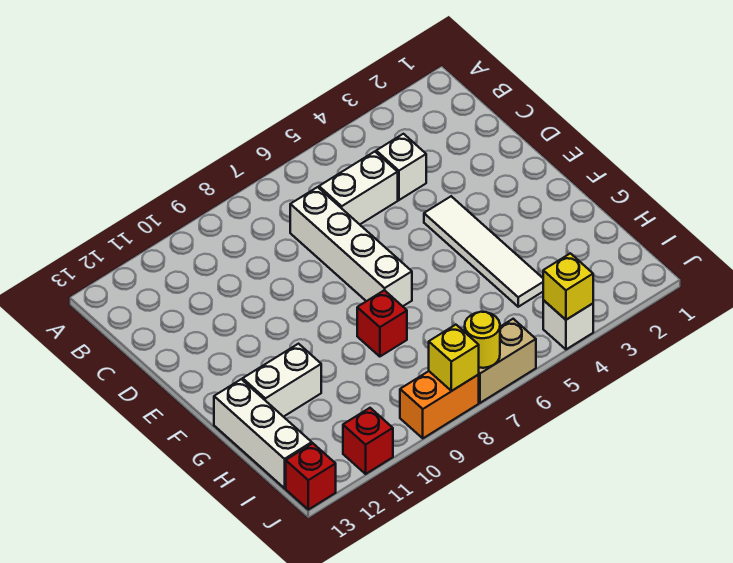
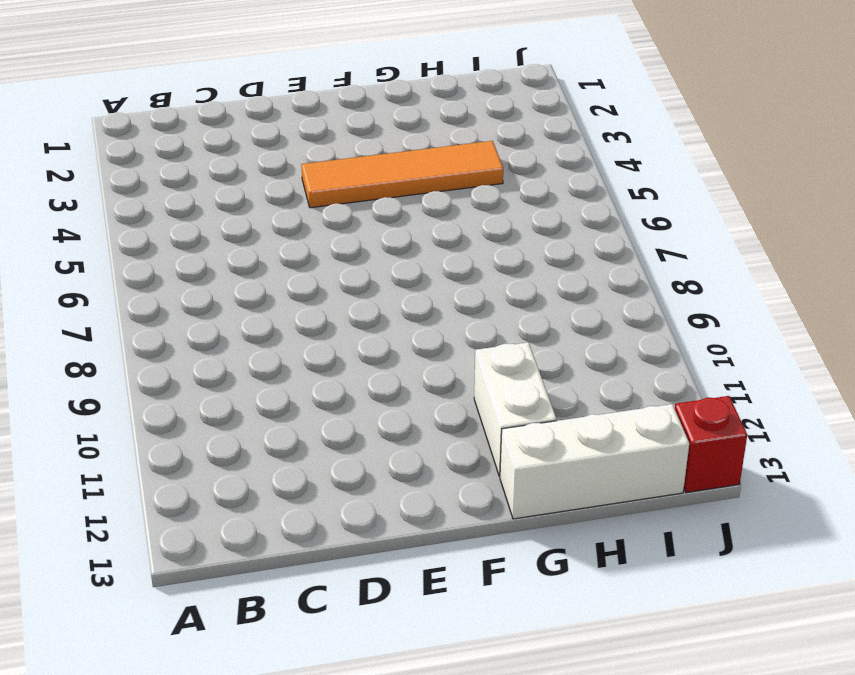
orange 1x4 tile [301,141,503,208] -> white 1x4 tile [424,196,543,307]
none -> white 1x1 brick [376,134,426,200]
none -> white 1x2 brick [319,152,398,224]
none -> white 1x4 brick [290,187,412,306]

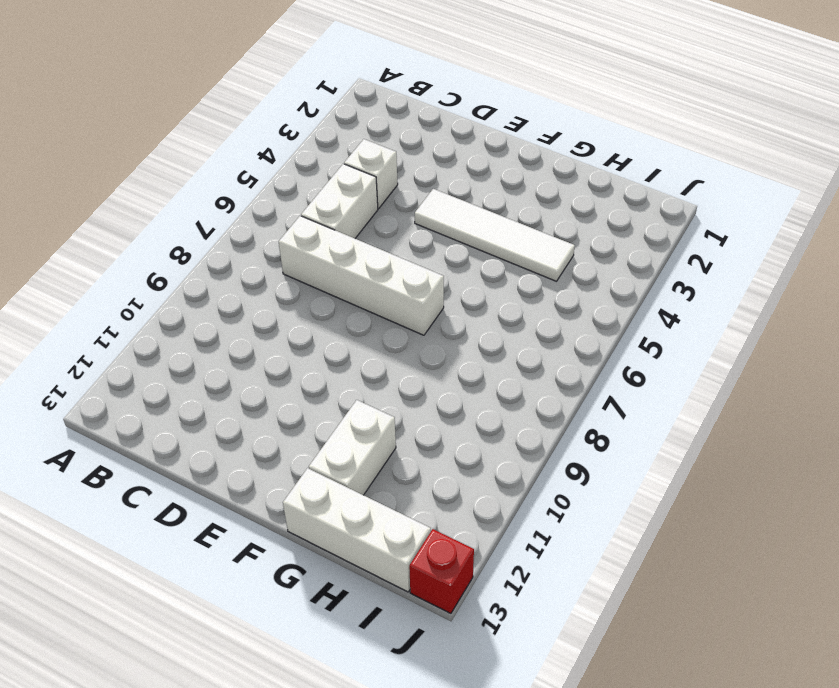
none -> red 1x1 brick [357,290,407,357]
none -> white 1x1 brick [543,300,593,349]
none -> tan 1x2 brick [478,319,536,403]

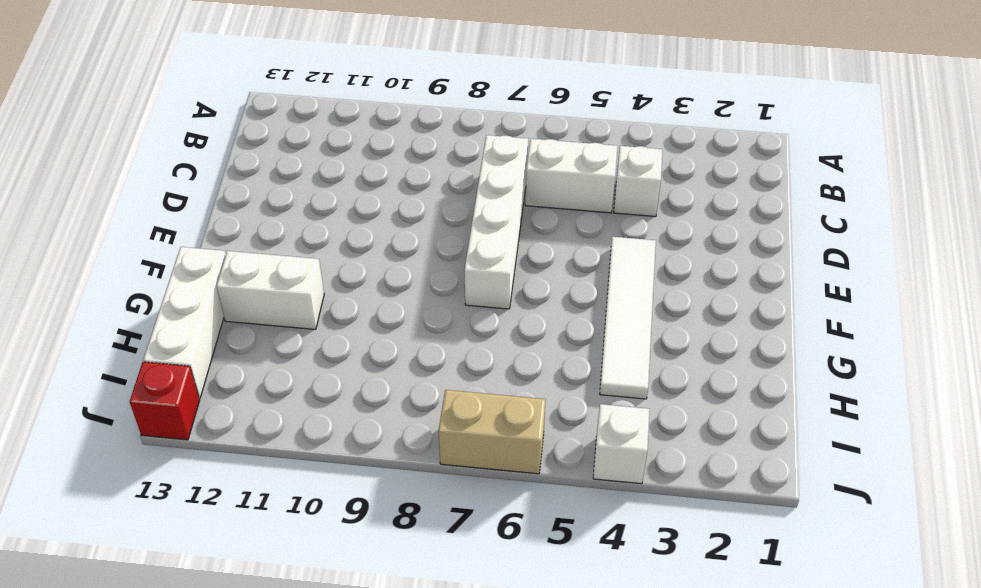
none -> red 1x1 brick [357,290,407,357]
none -> orange 1x2 brick [400,371,479,438]
none -> red 1x1 brick [343,408,393,474]

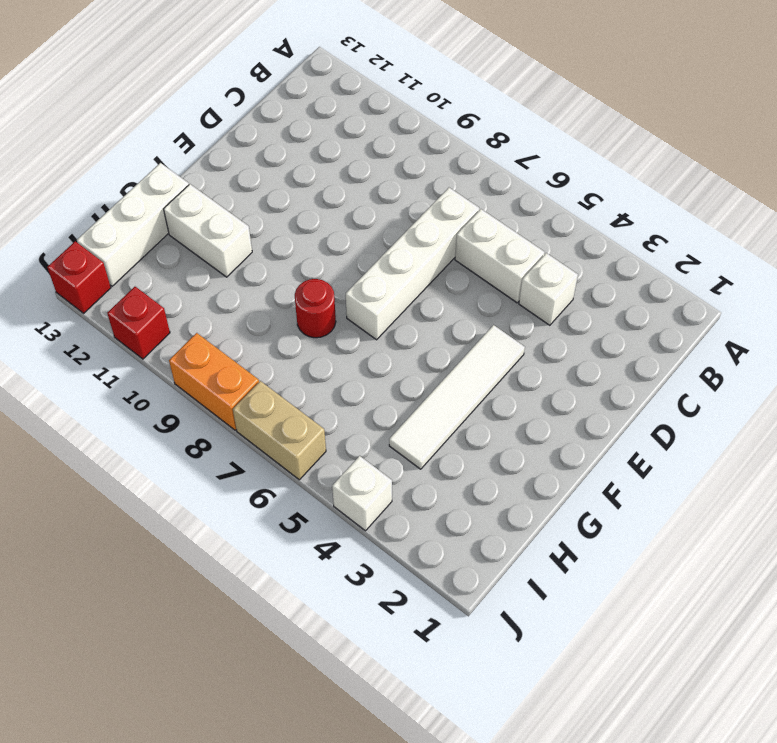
red 1x1 round brick [295,279,336,338] -> red 1x1 brick [357,290,407,357]
none -> yellow 1x1 brick [543,253,593,320]
none -> yellow 1x1 round brick [465,312,500,368]
none -> yellow 1x1 brick [429,325,479,391]

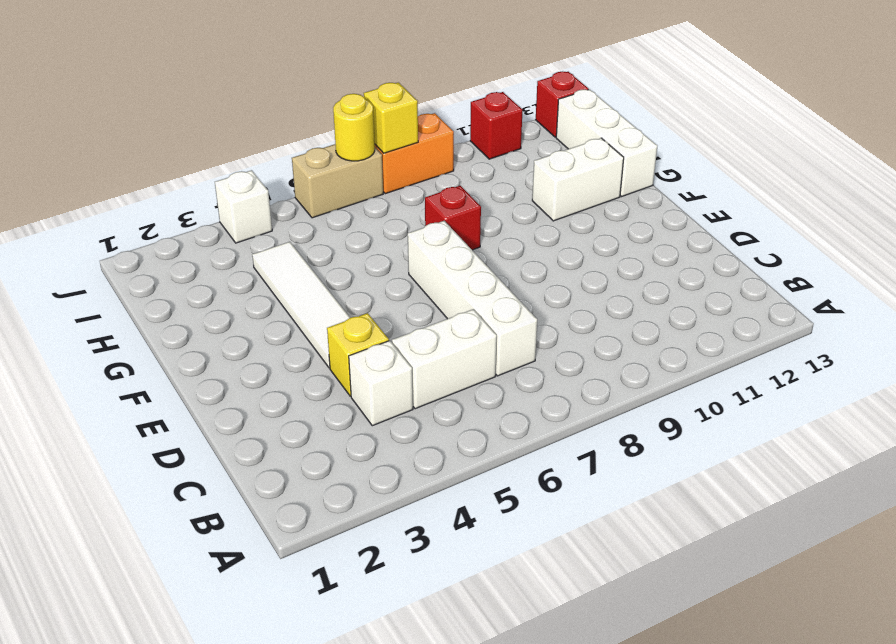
yellow 1x1 brick [327,313,389,396] -> yellow 1x1 brick moved to [543,253,593,320]

